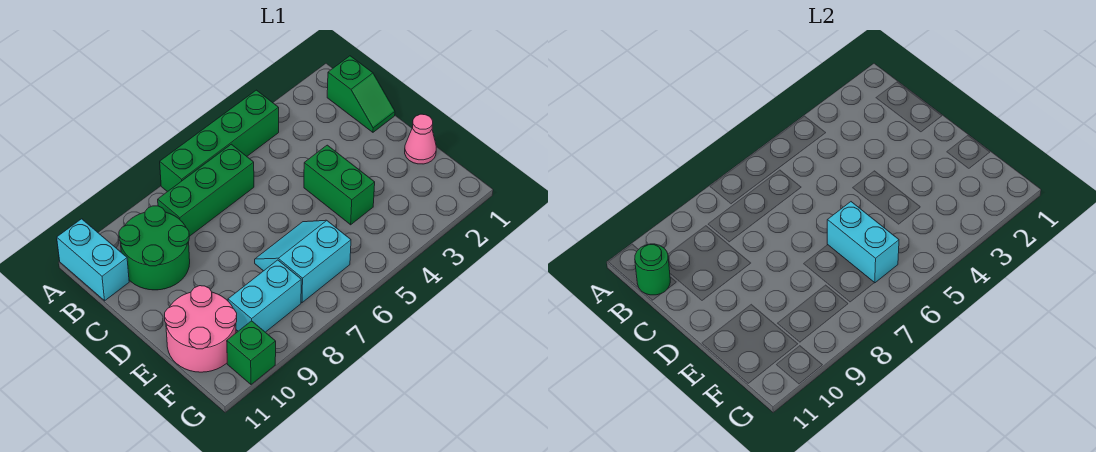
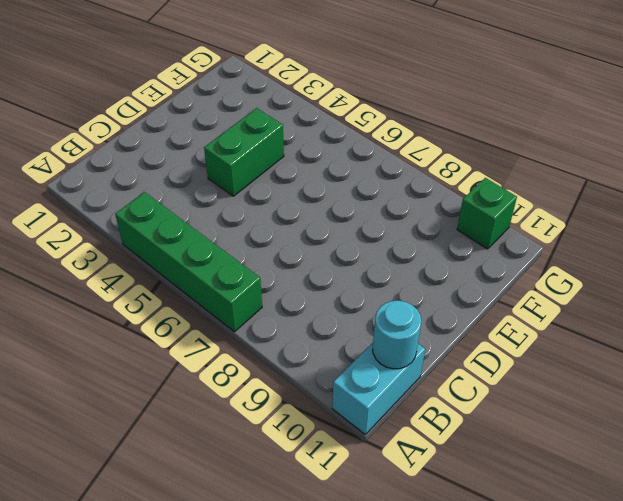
cyan 1x1 round brick [373,301,421,369] -> green 1x1 round brick [635,244,670,295]
none -> green 1x2 slope [327,56,395,132]
none -> green 1x3 brick [158,144,254,236]
none -> green 2x2 round brick [119,206,190,290]

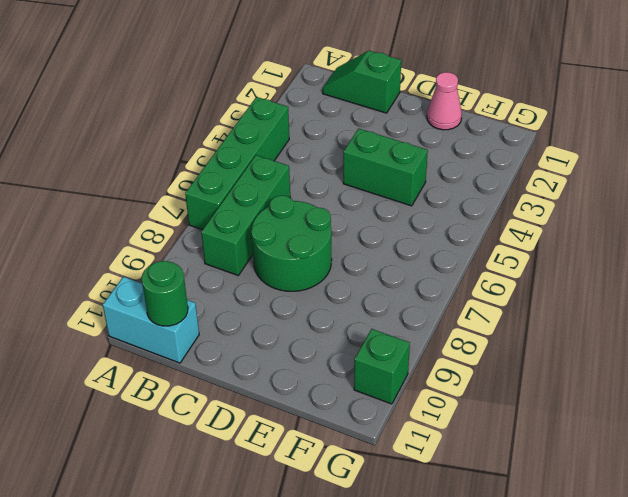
green 1x2 slope [323,51,401,113] -> green 1x2 slope turned to [327,56,395,132]
green 2x2 round brick [251,195,332,291] -> green 2x2 round brick moved to [119,206,190,290]
none -> cyan 2x2 slope [255,220,351,302]
none -> pink 2x2 round brick [165,286,237,372]
none -> cyan 1x2 brick [228,260,301,332]

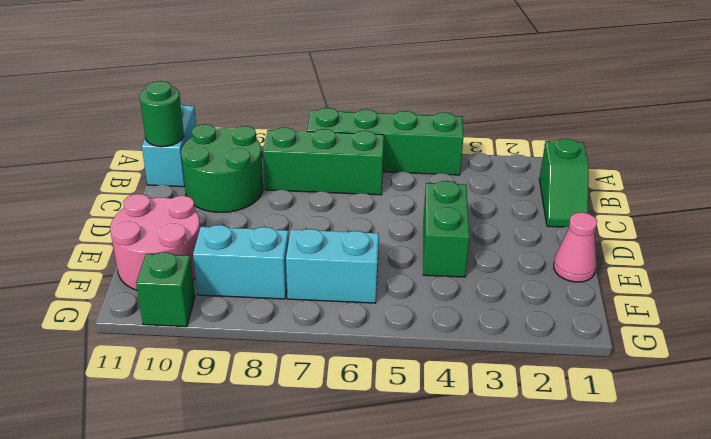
none -> cyan 1x2 brick [827,202,899,283]

